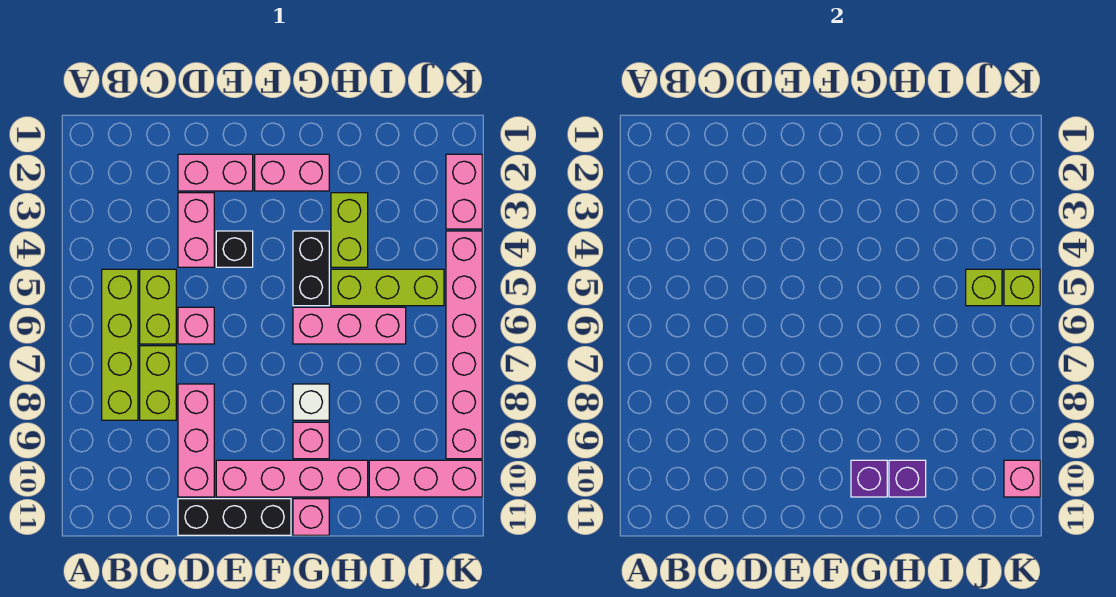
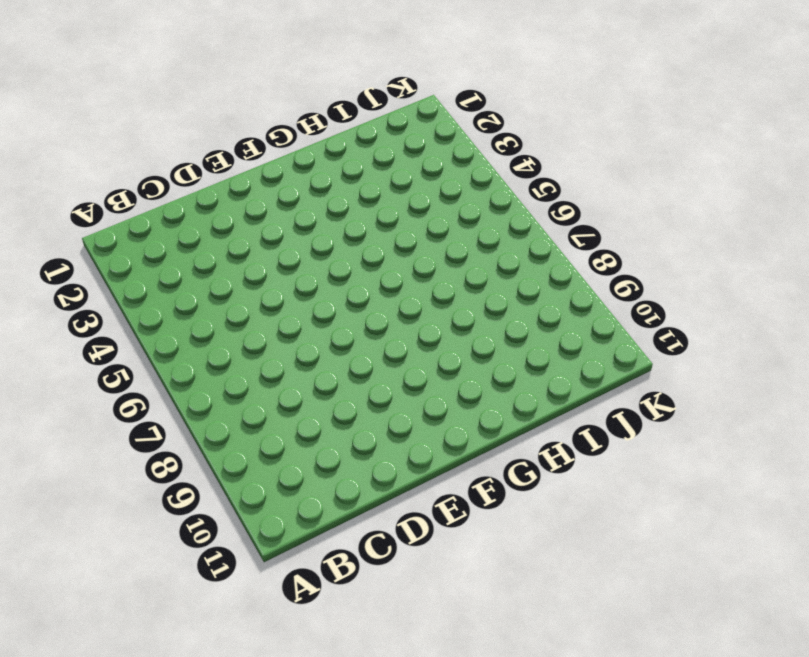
none -> lime 1x4 brick [102,269,138,420]
none -> lime 1x2 brick [140,269,176,344]
none -> lime 1x2 brick [140,346,176,420]

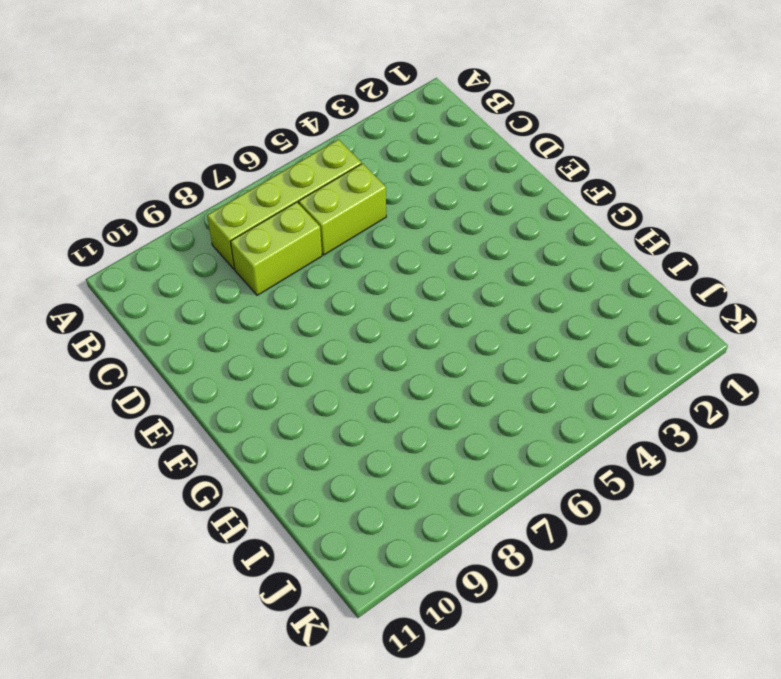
none -> pink 1x2 brick [178,154,253,191]
none -> pink 1x2 brick [178,193,214,267]
none -> pink 1x1 brick [178,307,214,344]

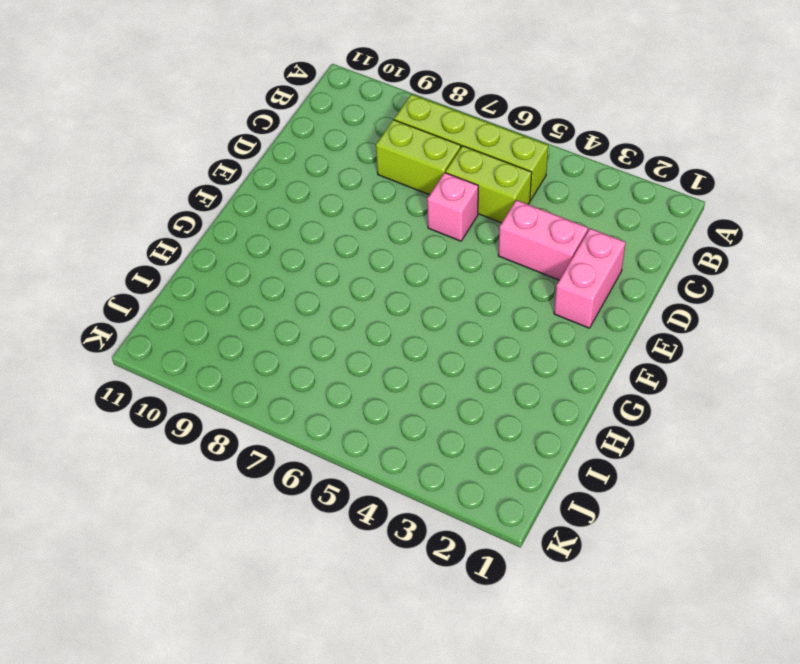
none -> pink 1x3 brick [178,384,214,497]
none -> black 1x3 brick [178,499,291,535]
none -> black 1x1 brick [216,231,253,267]

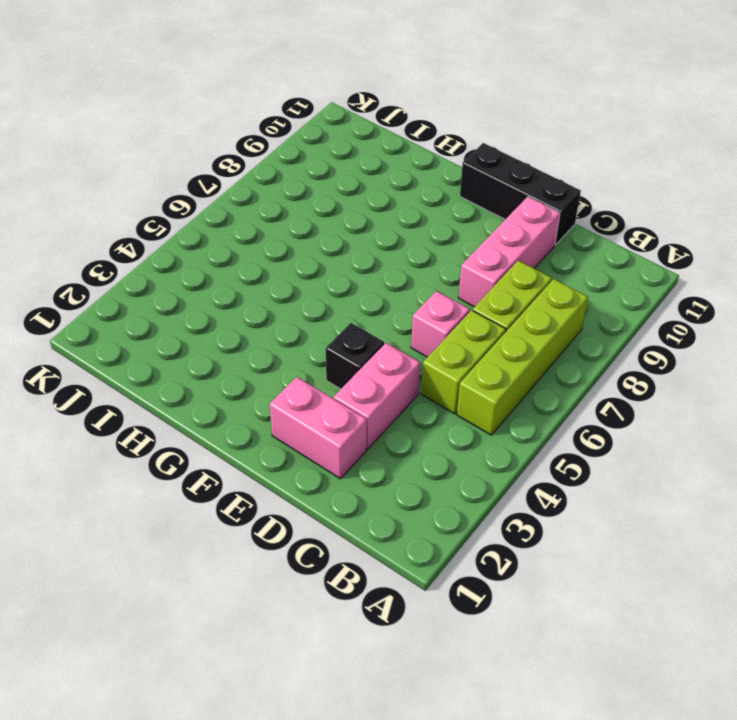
none -> pink 1x4 brick [216,460,368,497]
none -> pink 1x2 brick [255,154,329,191]
none -> black 1x2 brick [293,231,329,306]

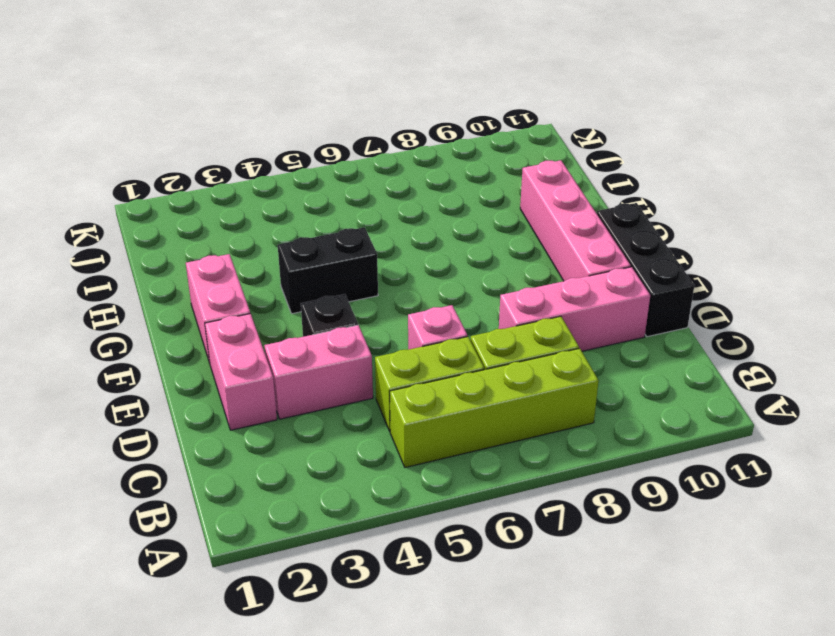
none -> pink 1x3 brick [293,307,406,344]
none -> white 1x1 brick [293,384,329,420]
none -> pink 1x1 brick [293,422,329,459]

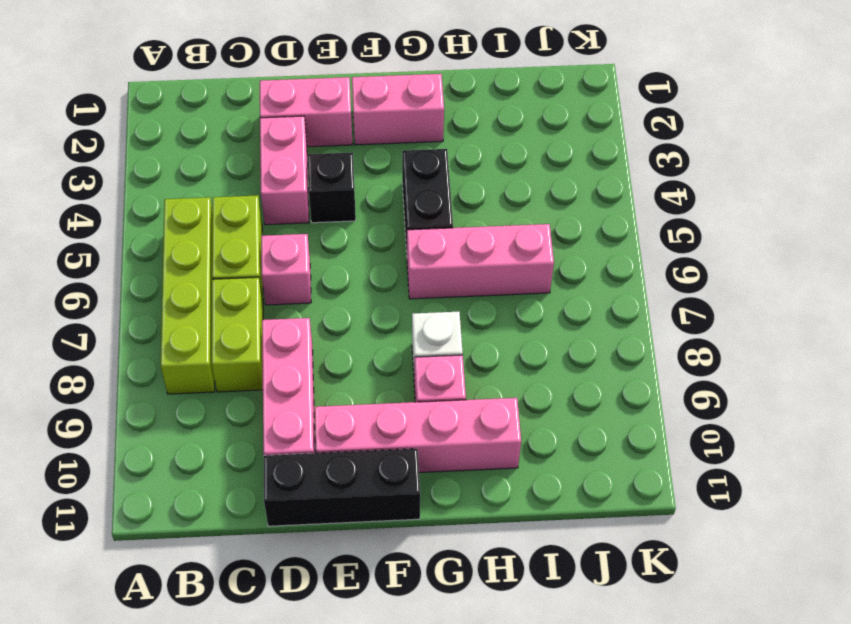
none -> pink 1x1 brick [293,499,329,535]
none -> lime 1x2 brick [331,193,368,267]
none -> lime 1x3 brick [331,269,444,306]

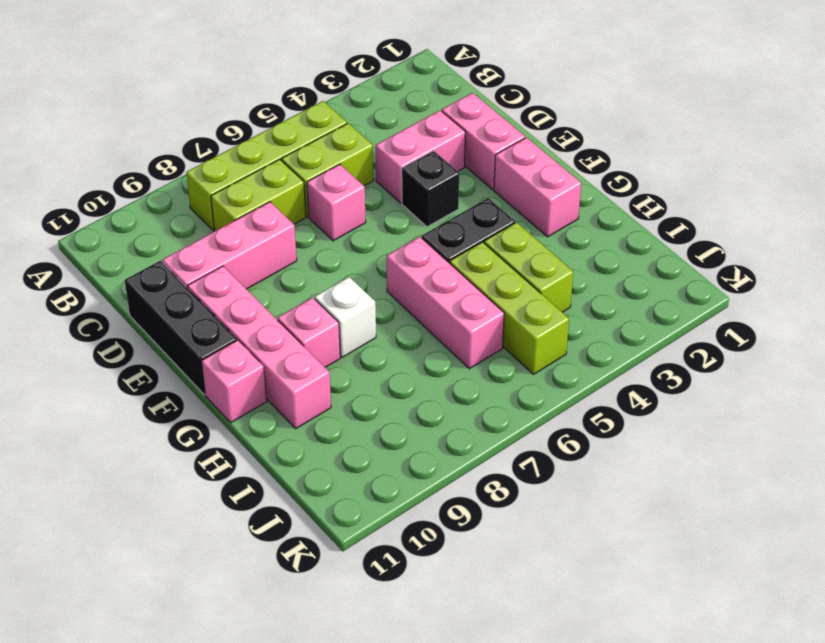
lime 1x2 brick [484,222,573,312] -> lime 1x2 brick turned to [331,193,368,267]
none -> pink 1x3 brick [369,460,482,497]
none -> pink 1x2 brick [446,154,482,229]
none -> pink 1x6 brick [446,231,482,459]

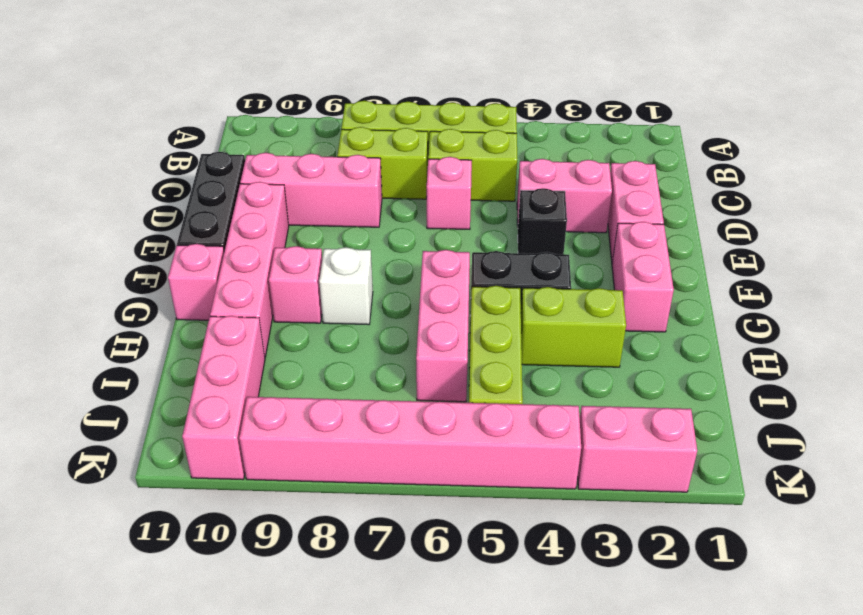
none -> purple 1x1 brick [851,460,887,497]
none -> purple 1x1 brick [889,460,926,497]
none -> lime 1x1 brick [966,269,1002,306]

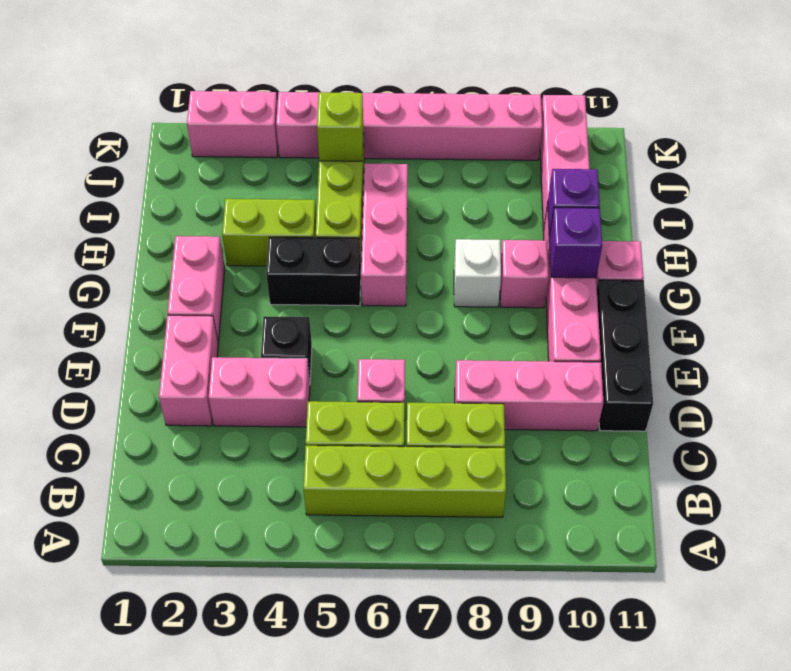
none -> lime 1x1 brick [1004,269,1040,306]
none -> pink 1x1 brick [1004,460,1040,497]

